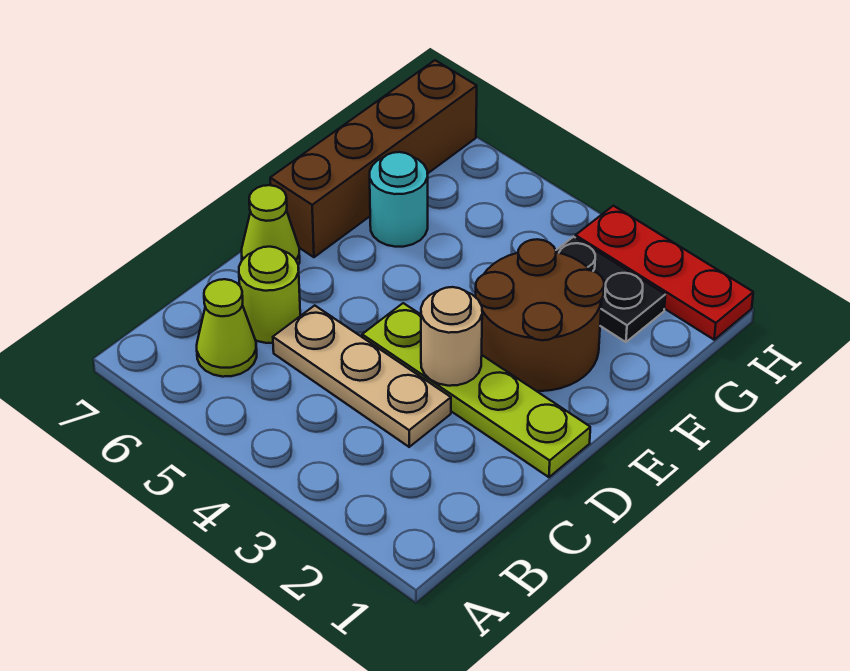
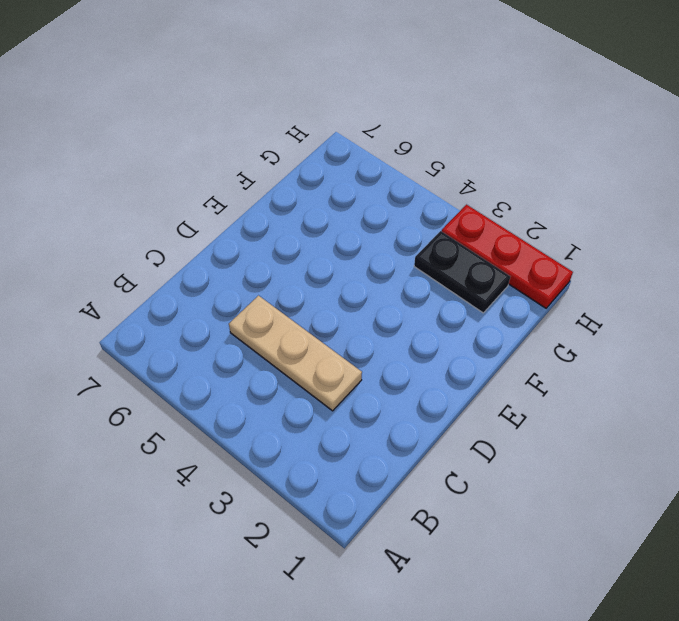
none -> lime 1x1 cone [197,279,257,377]
none -> lime 1x1 round brick [239,247,300,343]

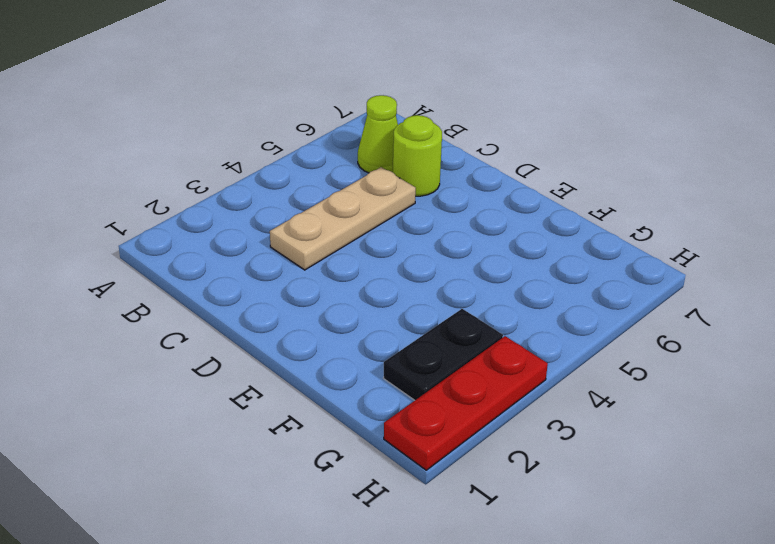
none -> lime 1x4 plate [362,303,590,477]
none -> lime 1x1 cone [242,185,300,265]

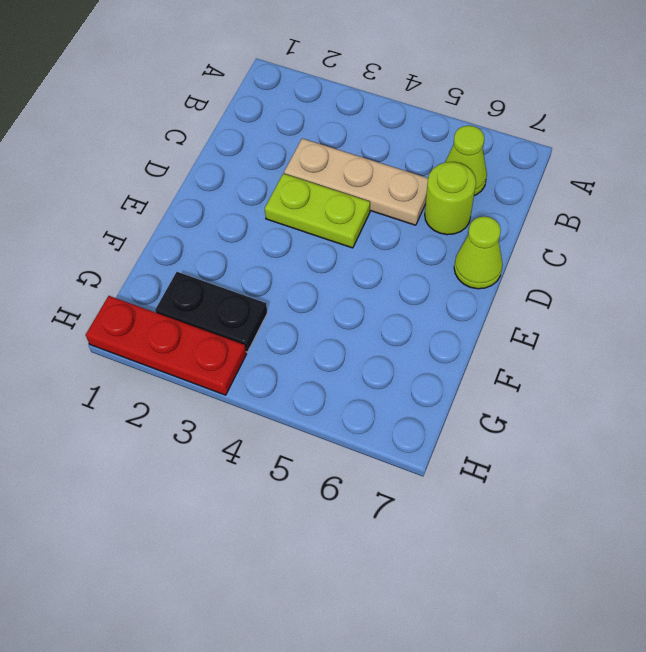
lime 1x2 plate [265,174,370,248] -> lime 1x4 plate [362,303,590,477]
none -> brown 2x2 round brick [476,239,604,391]
none -> brown 1x4 brick [270,60,477,257]

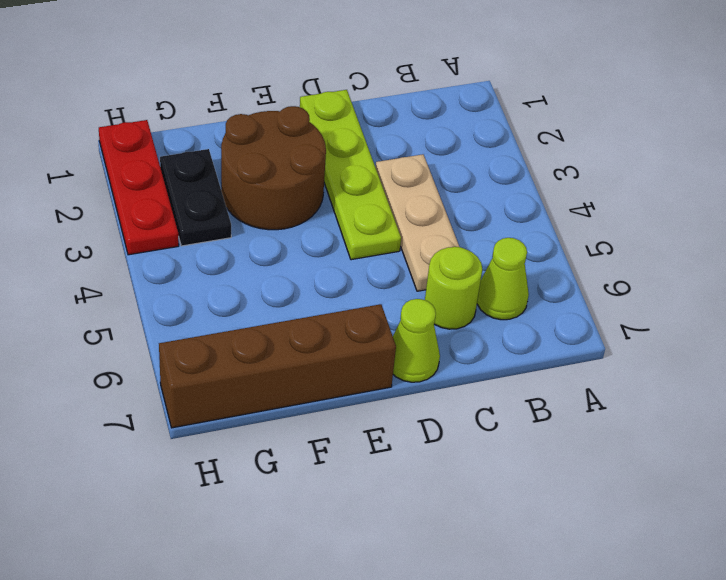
none -> cyan 1x1 round brick [370,152,428,247]
none -> tan 1x1 round brick [421,287,482,386]

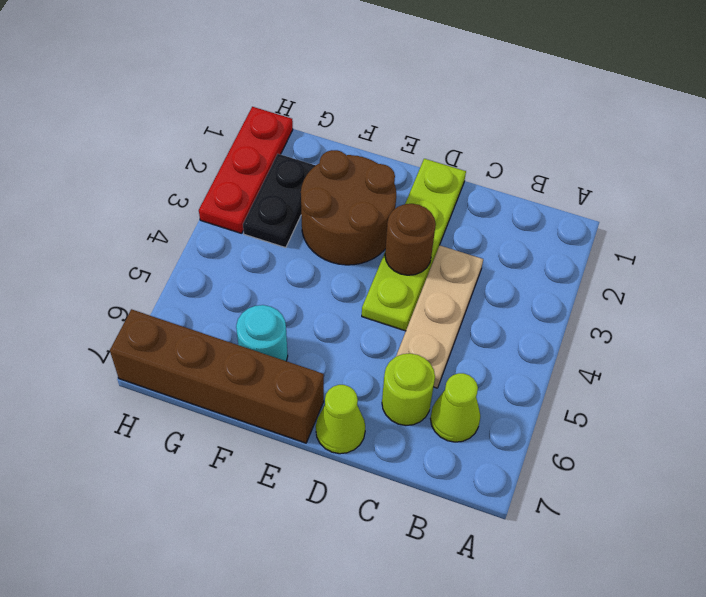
brown 1x1 round brick [385,204,436,275] -> tan 1x1 round brick [421,287,482,386]

